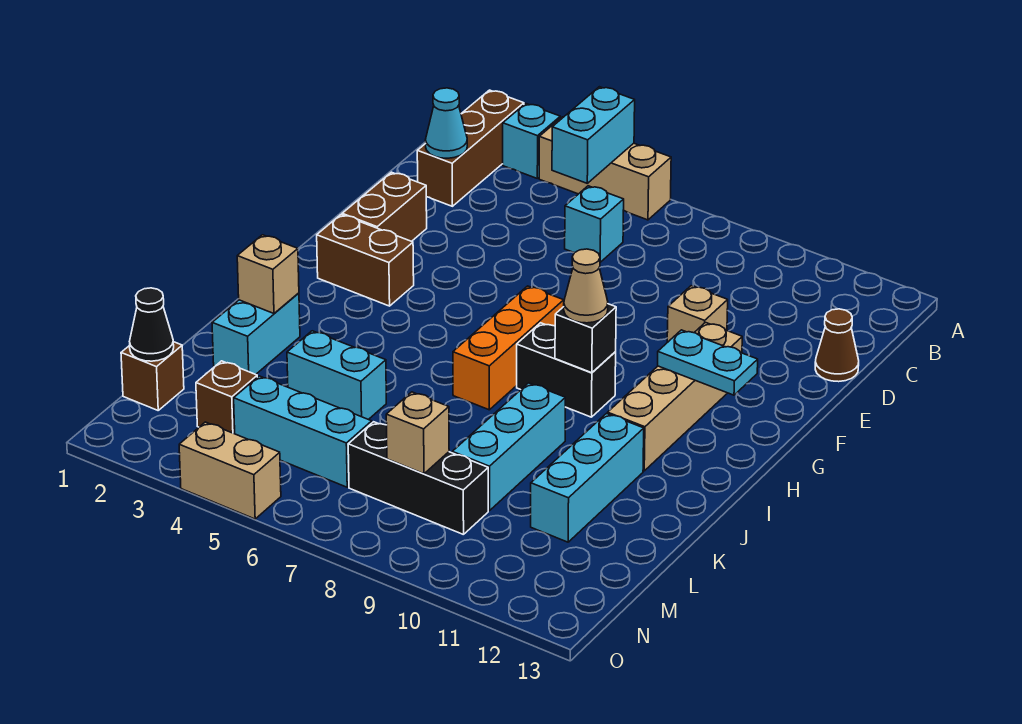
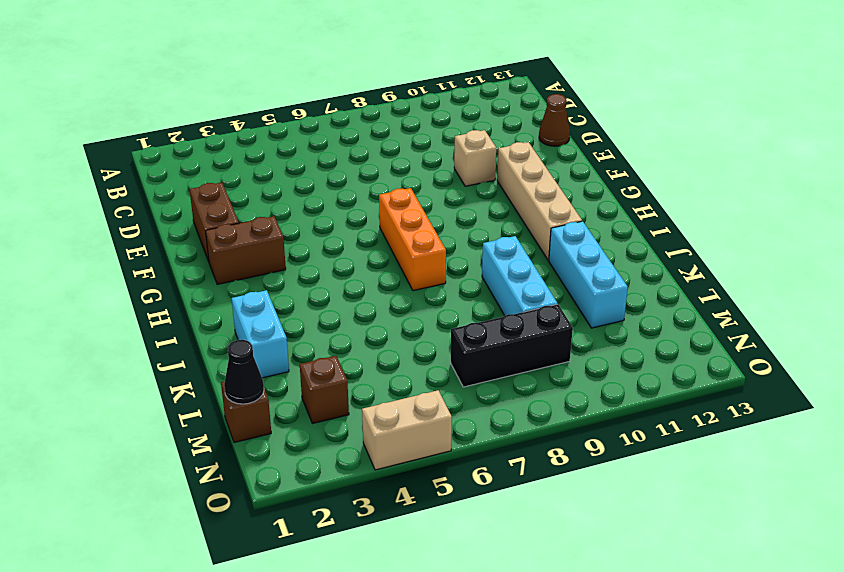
none -> brown 1x3 brick [417,90,524,206]
none -> cyan 1x1 brick [503,104,560,178]
none -> tan 1x3 brick [539,117,671,220]

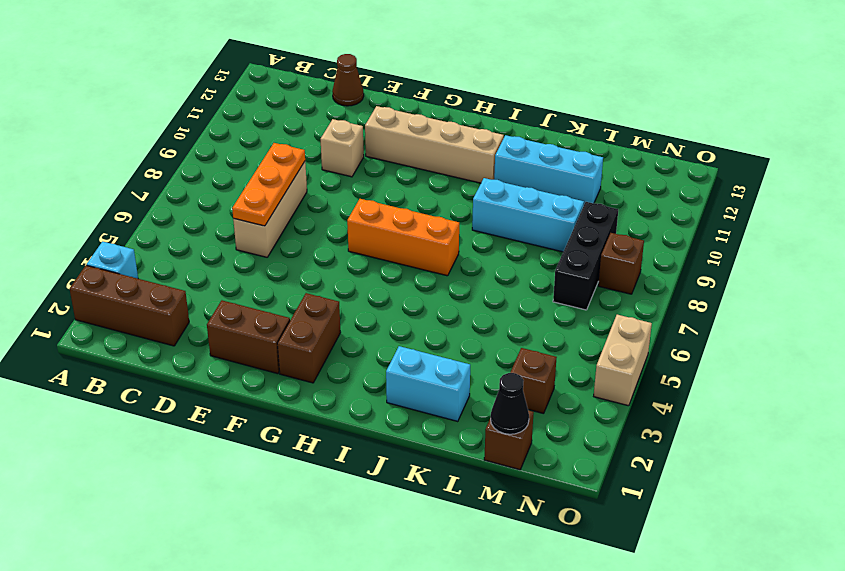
tan 1x3 brick [233,162,307,257] -> tan 1x3 brick moved to [539,117,671,220]
orange 1x3 plate [232,143,305,226] -> none
brown 1x1 brick [598,233,644,294] -> none
none -> cyan 1x1 brick [565,186,624,262]
none -> black 1x2 brick [517,323,616,417]
none -> cyan 1x2 brick [287,331,386,420]

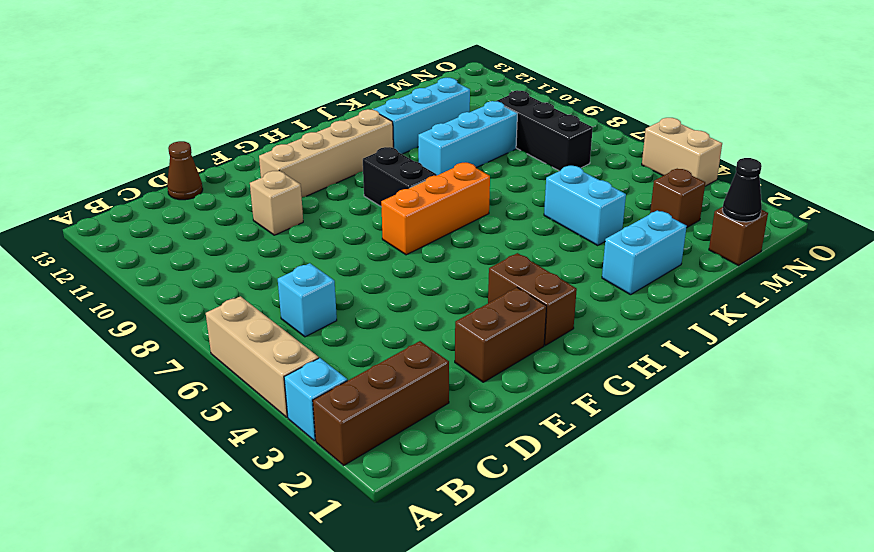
none -> cyan 1x3 brick [234,376,372,487]
none -> cyan 1x2 brick [552,87,635,183]
none -> cyan 1x1 cone [425,88,467,158]

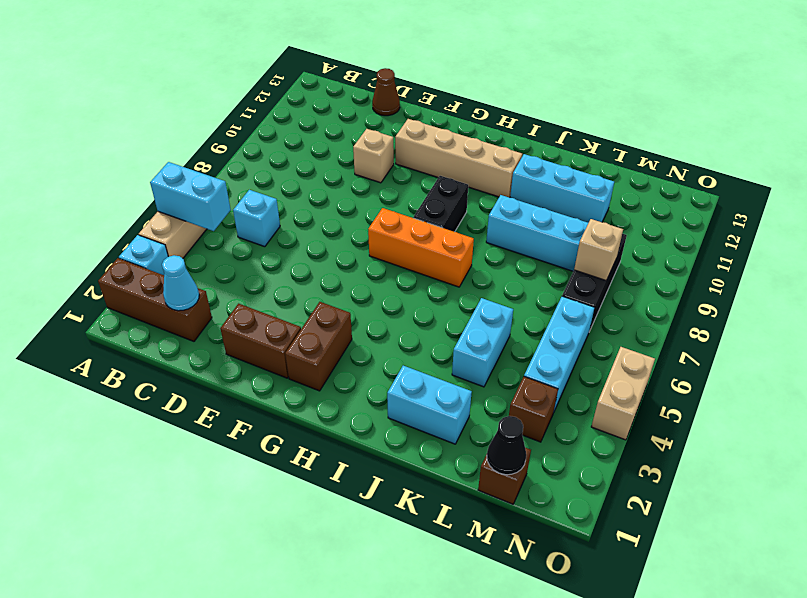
none -> cyan 1x2 plate [658,330,758,395]
none -> black 1x1 brick [555,304,616,373]
none -> tan 1x1 brick [237,235,299,313]

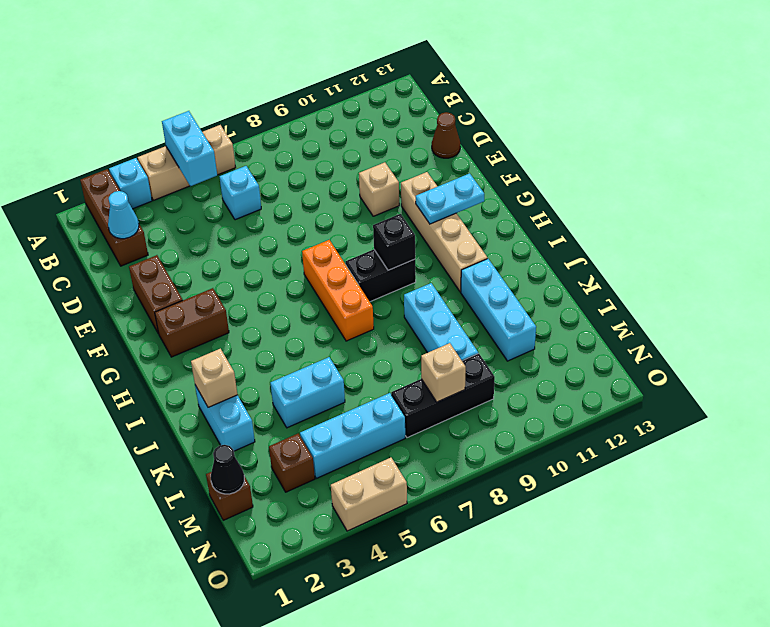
none -> tan 1x1 cone [564,249,608,323]

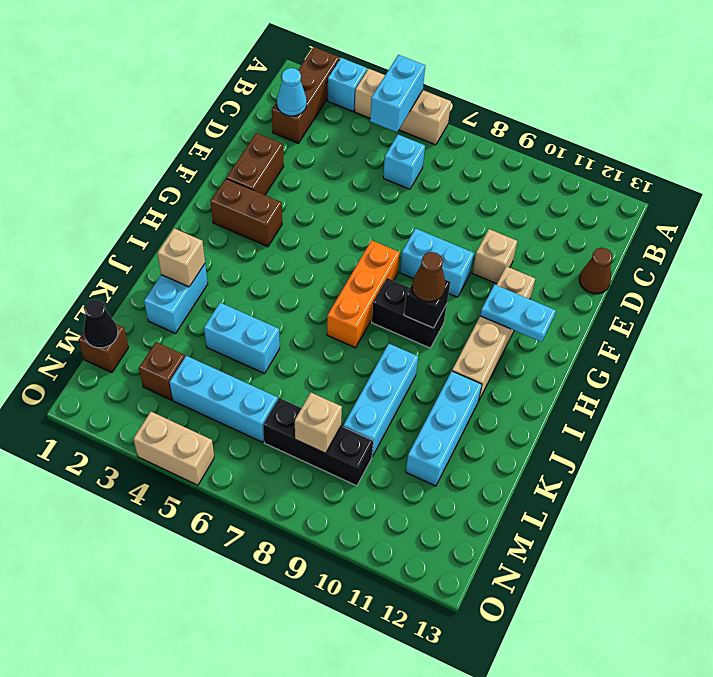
cyan 1x2 brick [400,228,474,297] -> none
brown 1x1 cone [412,252,446,302] -> tan 1x1 cone [564,249,608,323]

